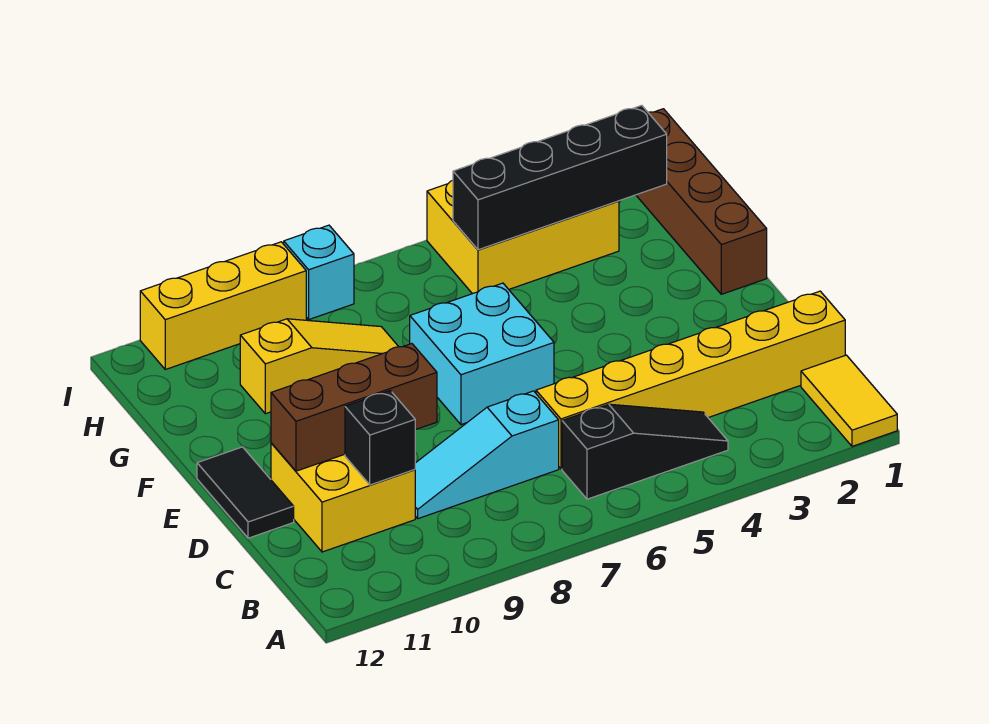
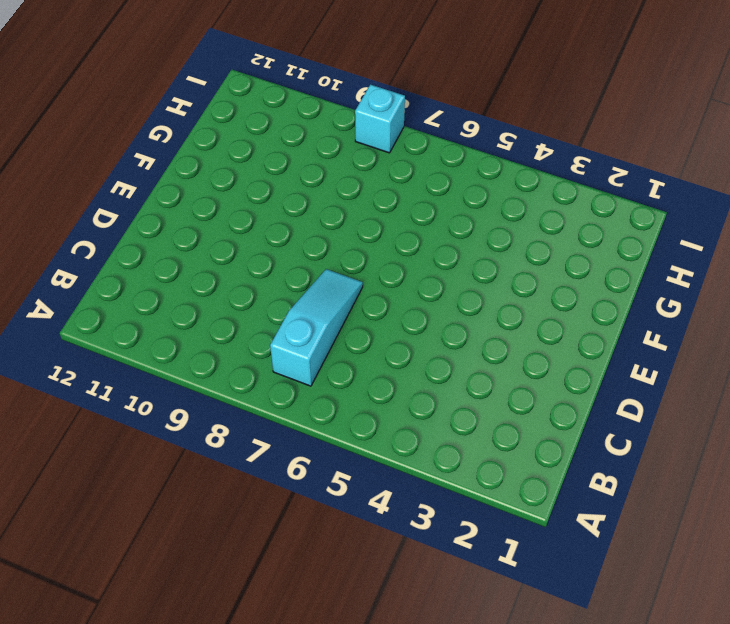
cyan 1x3 slope [270,269,363,386] -> cyan 1x3 slope turned to [415,391,559,519]
none -> yellow 1x2 tile [801,355,897,446]
none -> black 1x3 slope [562,404,728,499]
none -> yellow 1x6 brick [536,291,845,469]

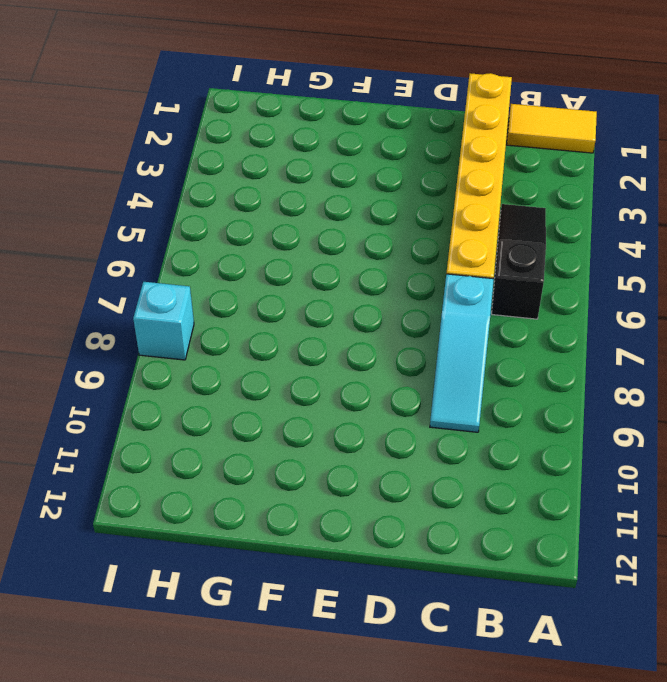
none -> yellow 2x2 brick [271,443,415,552]
none -> black 1x2 tile [197,447,294,538]
none -> cyan 2x2 brick [410,283,554,425]

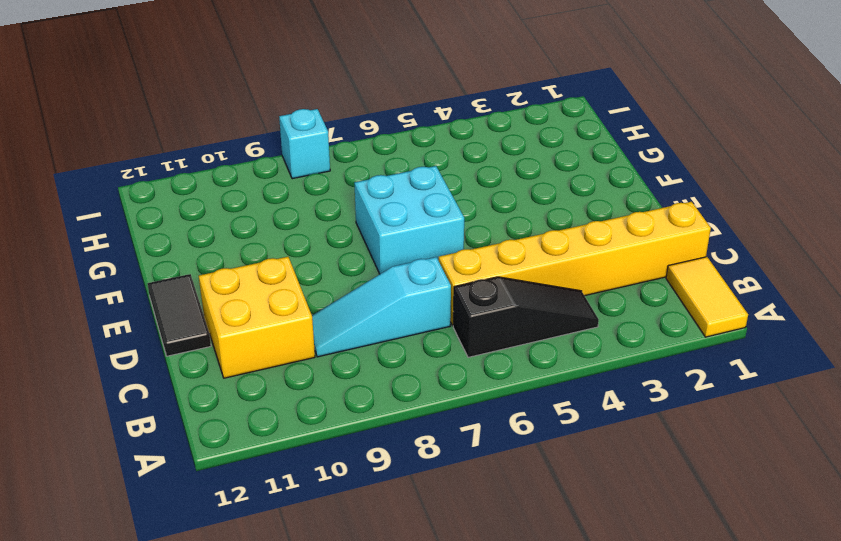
none -> brown 1x4 brick [636,109,767,294]
none -> yellow 1x3 slope [240,319,399,414]
none -> yellow 2x3 brick [427,180,619,294]

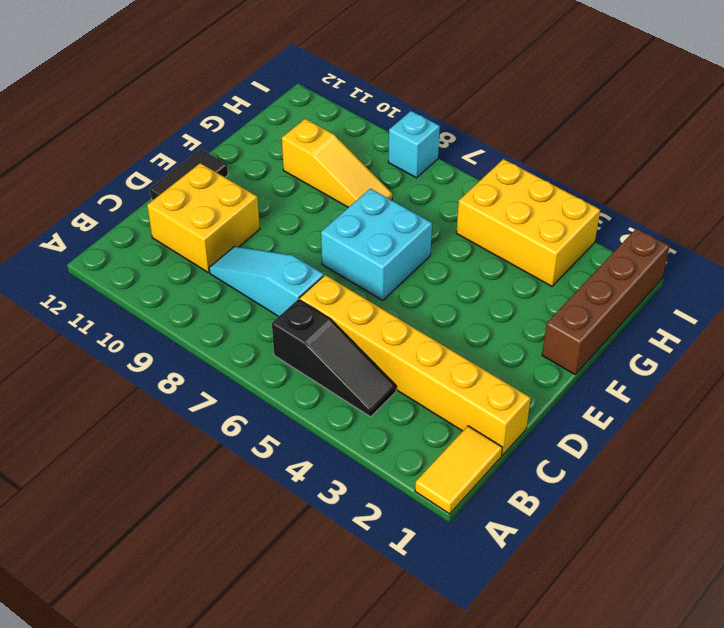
none -> yellow 1x3 brick [140,242,306,369]
none -> black 1x1 brick [345,391,415,485]
none -> brown 1x3 brick [271,344,437,471]

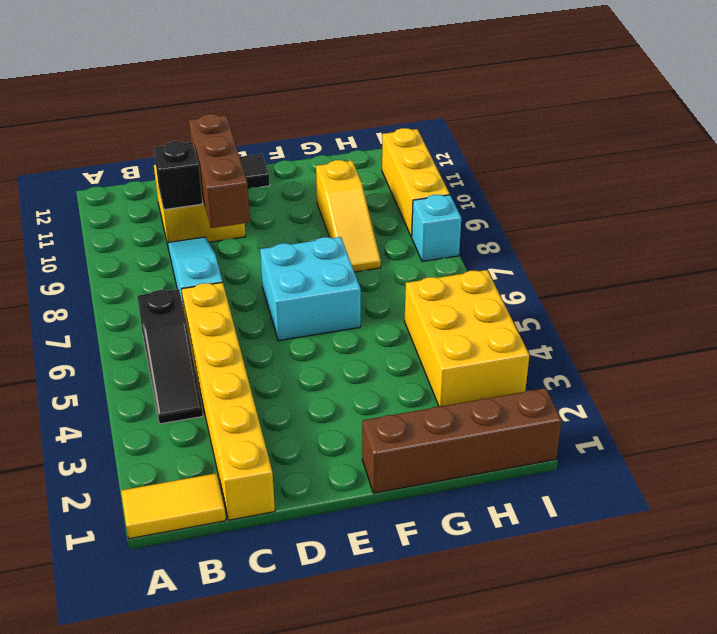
none -> black 1x4 brick [453,105,667,250]

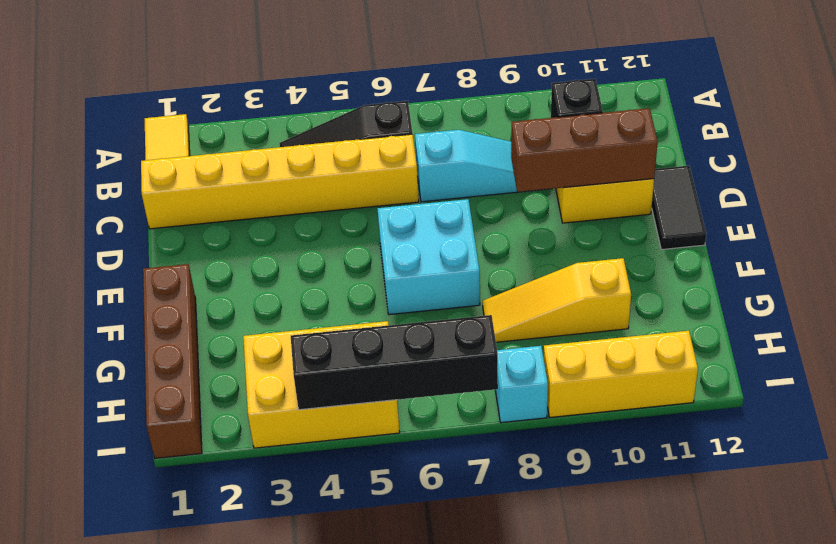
black 1x4 brick [291,315,498,410] -> black 1x4 brick moved to [453,105,667,250]

